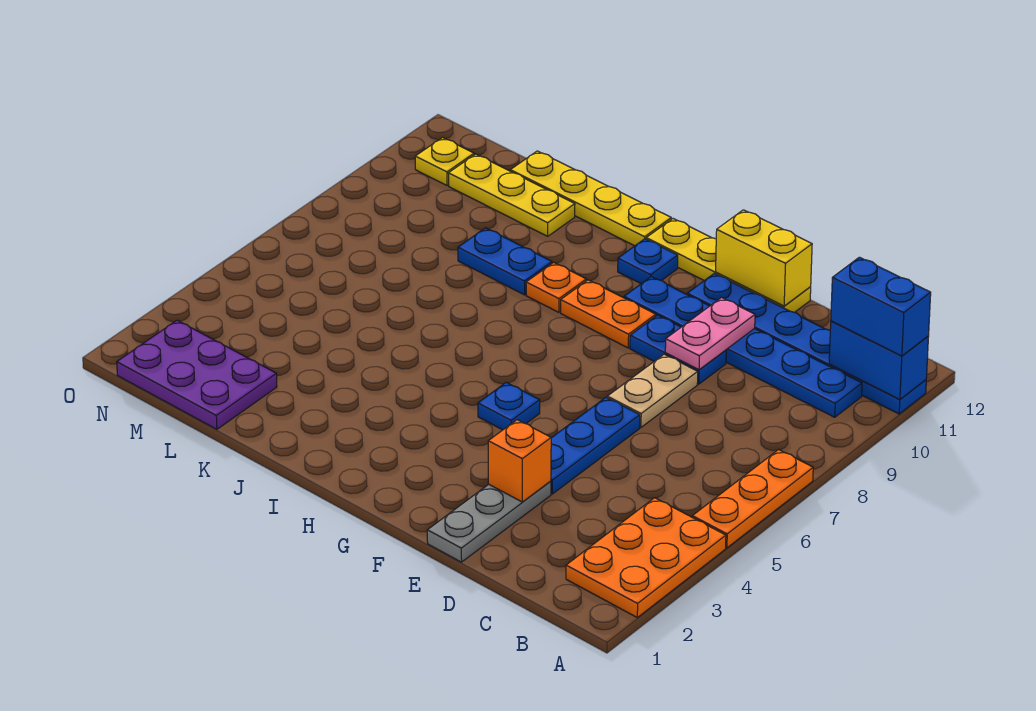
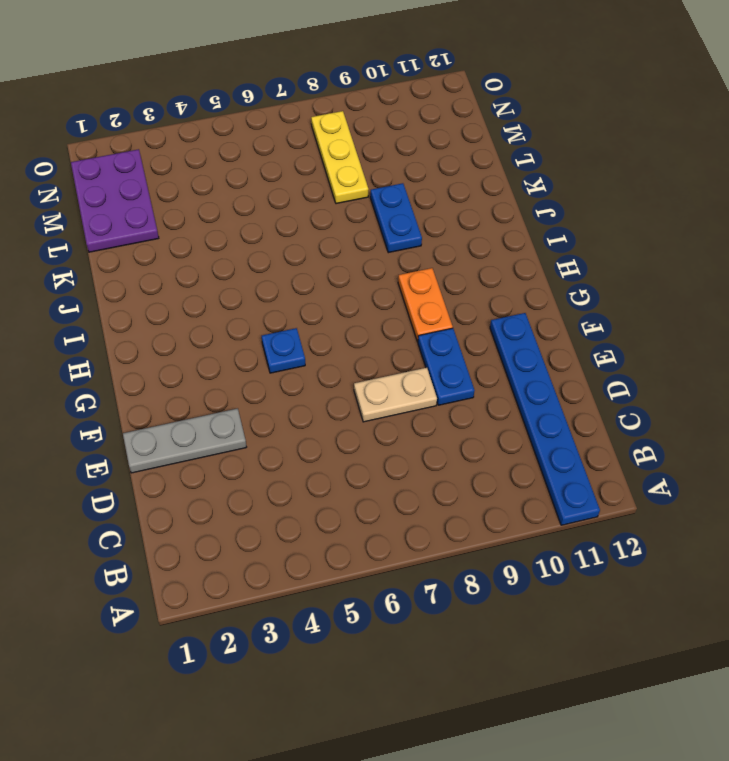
yellow 1x3 plate [311,111,369,204] -> yellow 1x3 plate moved to [448,154,575,236]
none -> orange 2x3 plate [566,498,726,617]
none -> orange 1x3 plate [692,450,813,548]
none -> blue 1x6 plate [624,277,862,417]

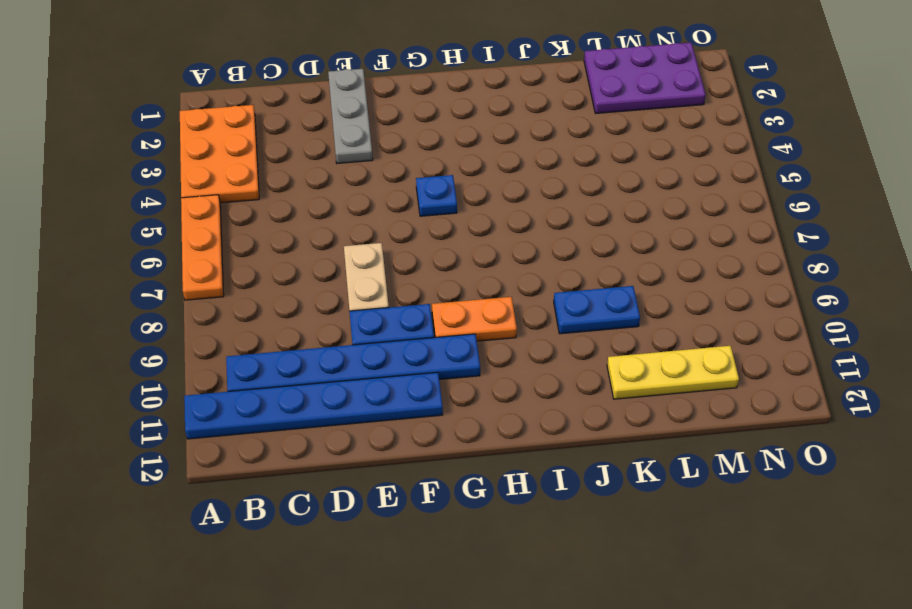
none -> blue 1x3 plate [551,397,640,494]
none -> yellow 1x4 plate [646,219,811,312]
none -> blue 1x1 plate [618,239,678,284]

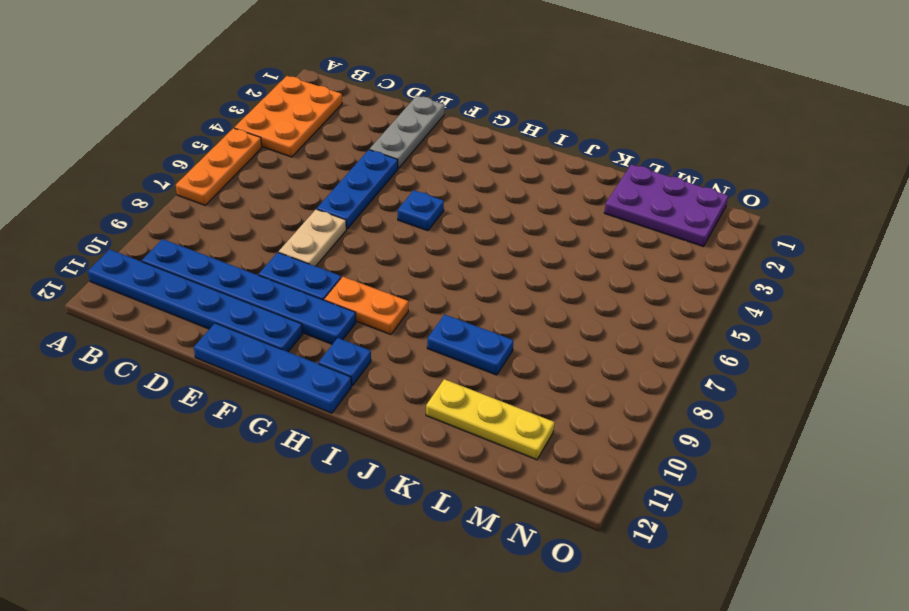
blue 1x4 plate [194,323,351,413] -> yellow 1x4 plate [646,219,811,312]
none -> orange 1x1 plate [526,262,586,312]
none -> yellow 1x4 plate [510,151,671,246]
none -> yellow 1x1 plate [415,138,474,185]

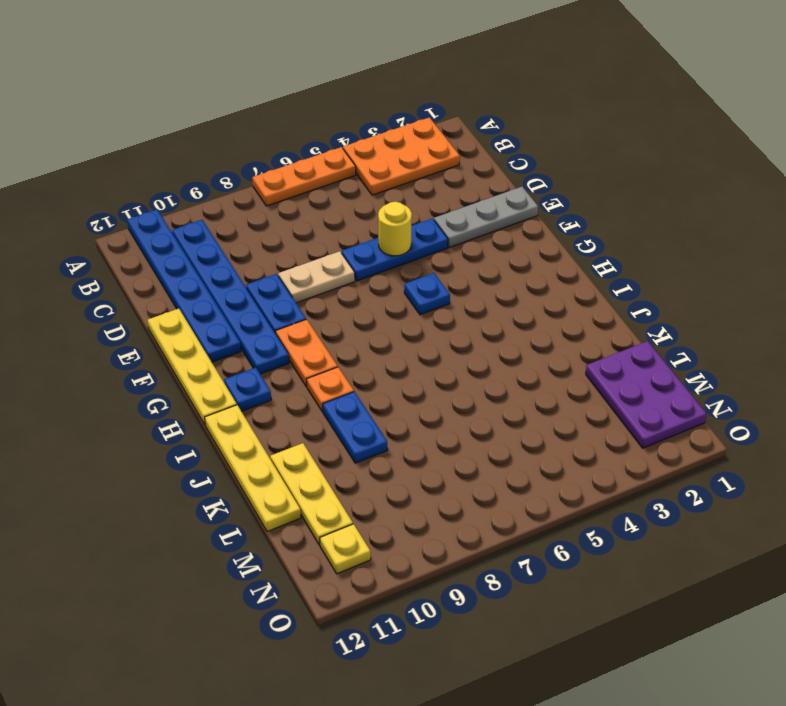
yellow 1x1 round brick [378,202,412,256] -> none
none -> blue 1x2 brick [829,321,929,400]
none -> orange 1x1 brick [488,420,551,502]
none -> pink 1x2 plate [665,298,755,370]

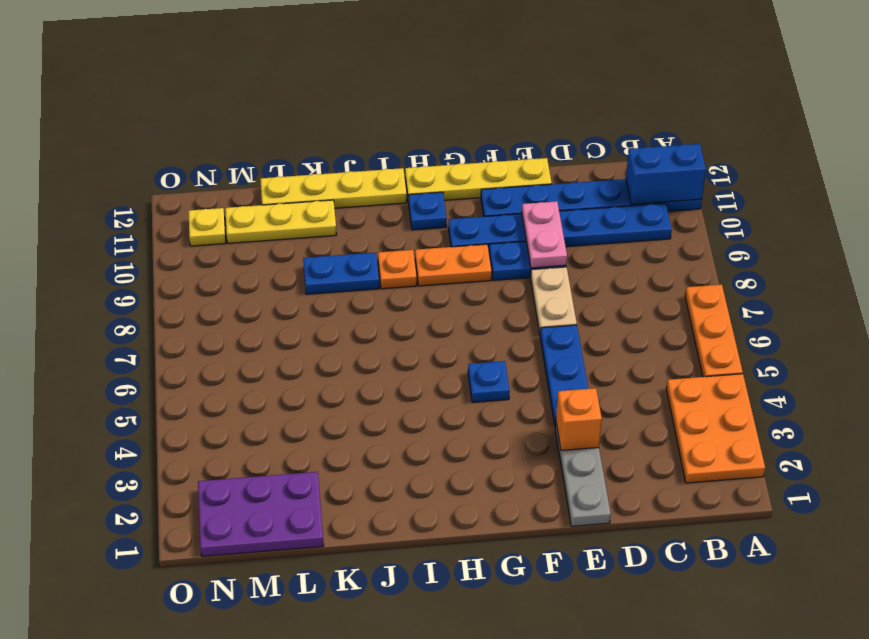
none -> yellow 1x2 brick [716,210,812,306]
none -> blue 1x2 brick [831,257,931,356]

